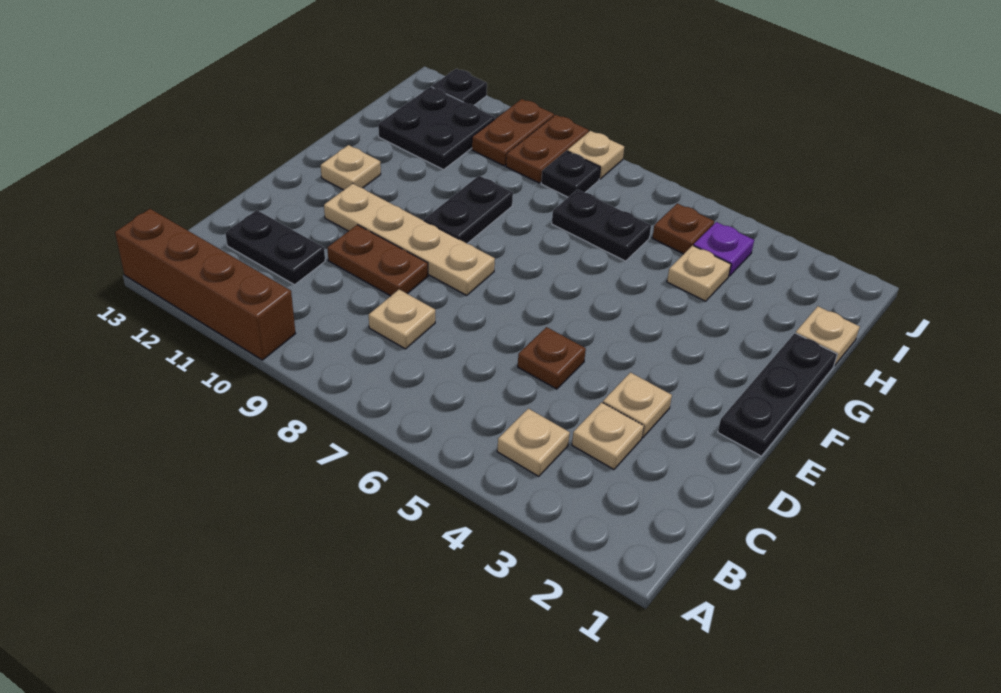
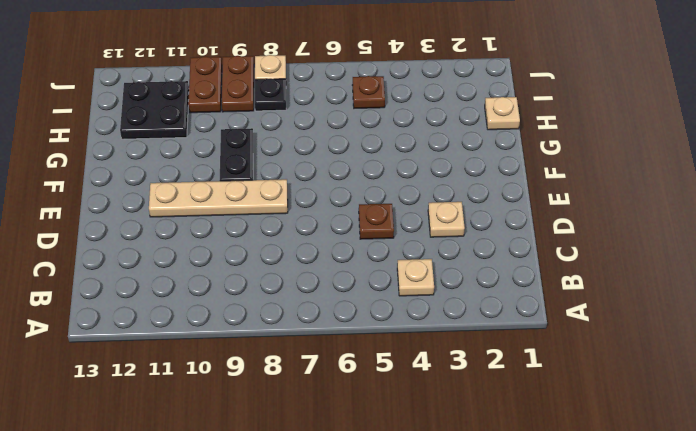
none -> brown 1x4 brick [115,209,296,360]
none -> tan 1x1 plate [572,402,644,469]
none -> tan 1x1 plate [369,289,435,349]

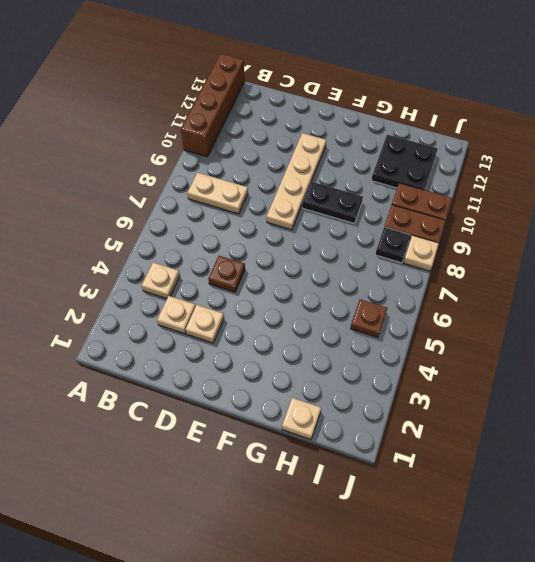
tan 1x2 plate [187,173,248,214] -> tan 1x1 plate [369,289,435,349]
none -> black 1x2 plate [225,210,325,285]
none -> brown 1x2 plate [328,225,428,296]
none -> black 1x3 plate [718,333,837,456]

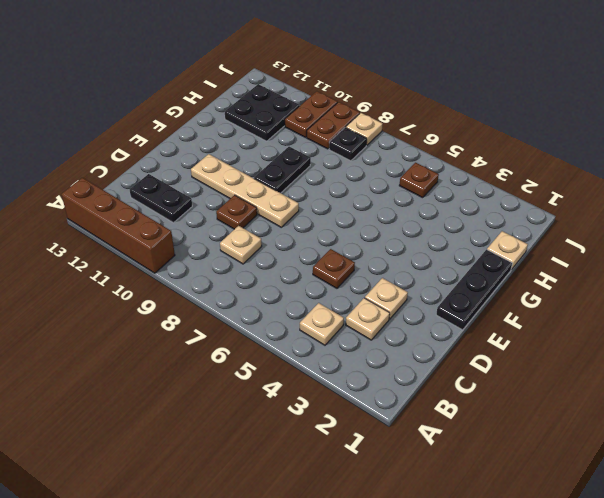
brown 1x1 plate [216,195,257,229] -> brown 1x2 plate [328,225,428,296]
none -> tan 1x1 plate [321,145,381,190]
none -> tan 1x1 plate [667,245,731,301]
none -> black 1x2 plate [552,189,651,261]

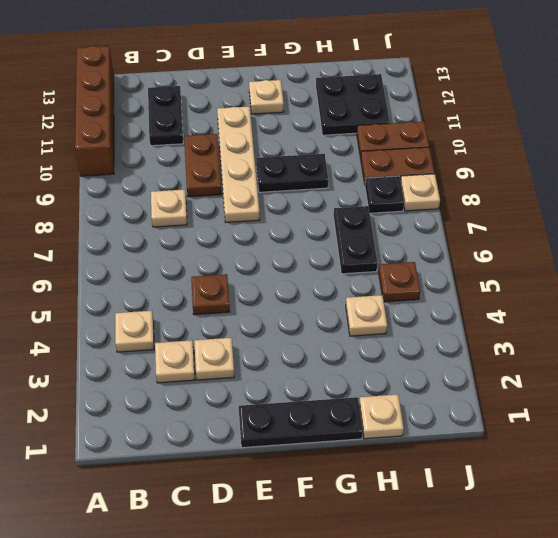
none -> purple 1x1 plate [694,222,754,276]
none -> black 1x1 plate [432,69,487,105]

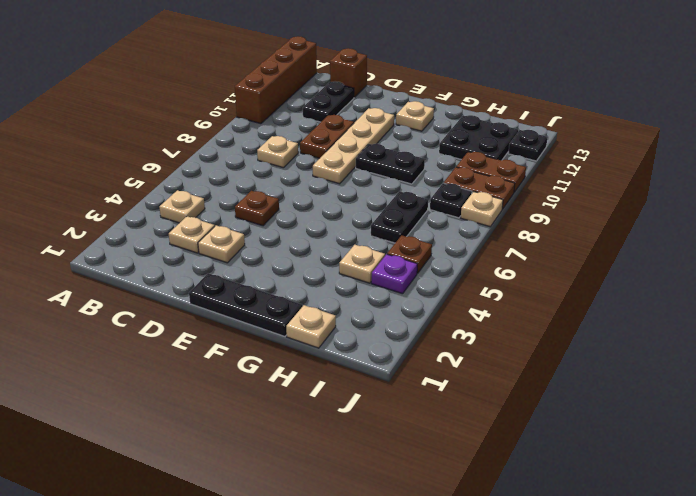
brown 1x1 brick [330,48,367,97] -> none

